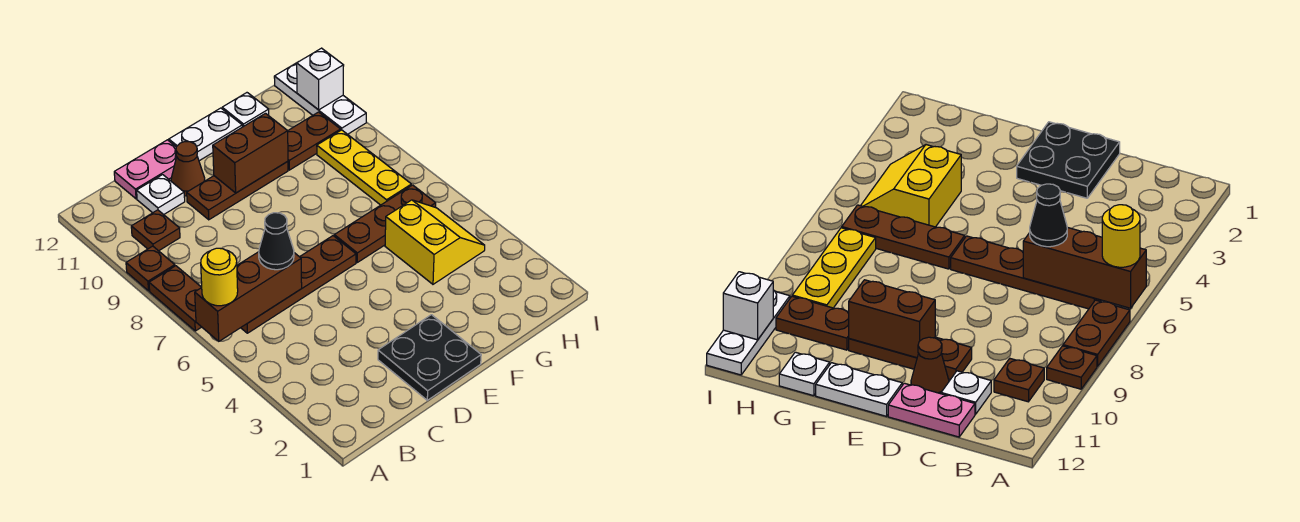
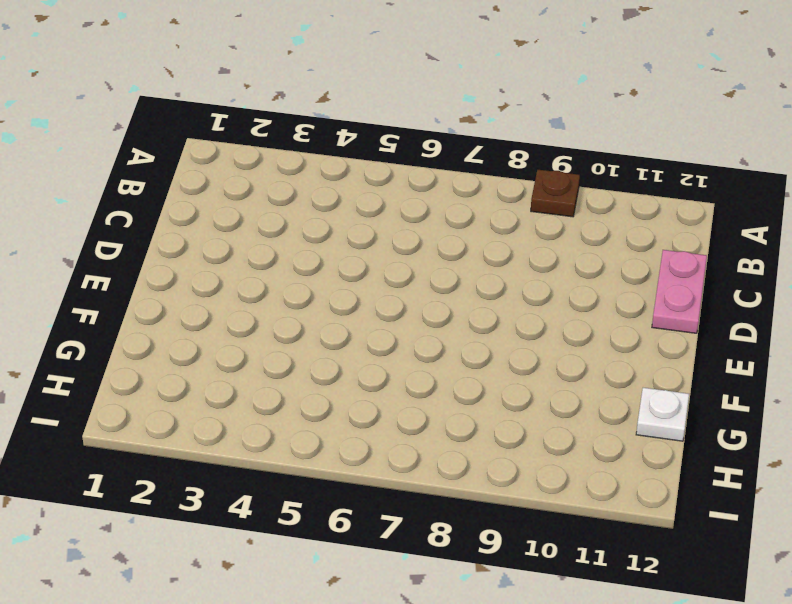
none -> brown 1x2 plate [149,266,202,331]
none -> brown 1x4 plate [241,236,356,333]
none -> brown 1x1 plate [131,210,180,251]

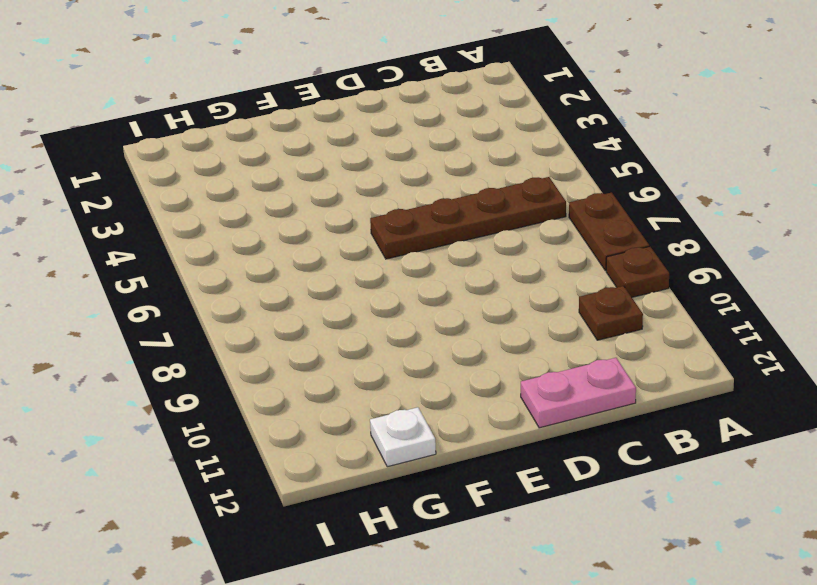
none -> white 1x1 plate [137,175,185,215]
none -> black 2x2 plate [378,315,481,400]
none -> brown 1x3 plate [187,161,288,220]

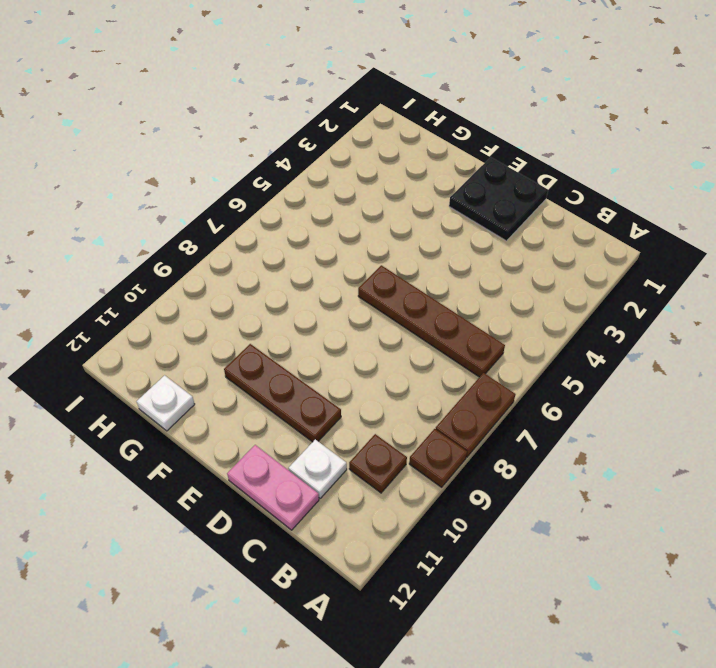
none -> brown 1x1 cone [171,142,205,196]
none -> white 1x2 plate [169,108,242,161]
none -> brown 1x3 plate [334,185,436,262]

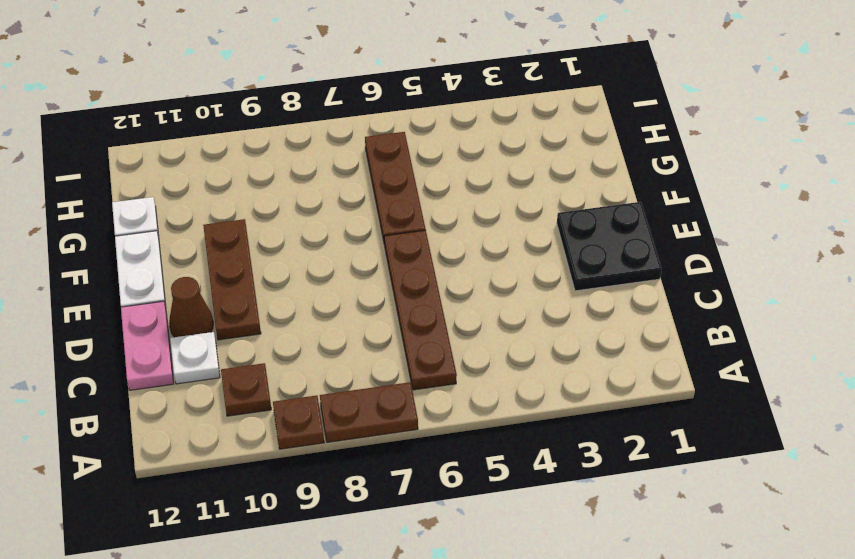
none -> yellow 2x2 slope [385,200,485,284]
none -> brown 1x2 plate [288,112,341,170]
none -> yellow 1x3 plate [317,130,411,205]

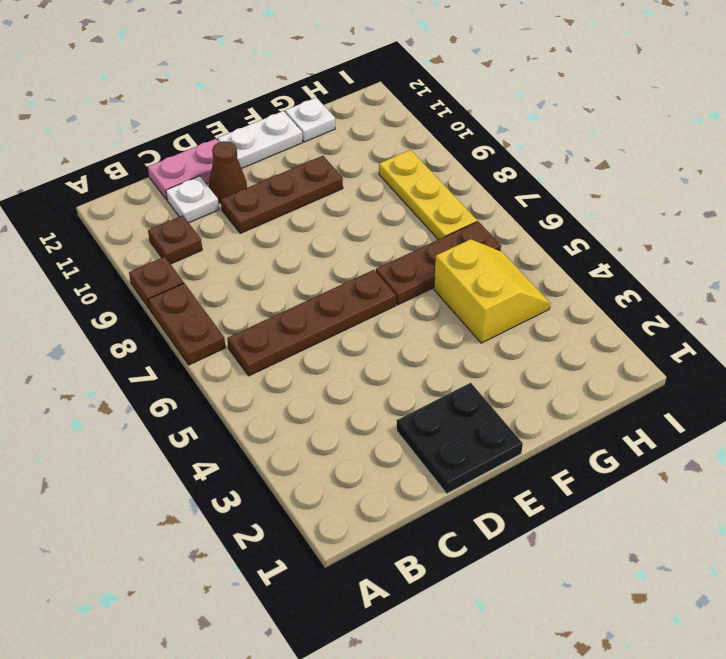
none -> brown 1x2 plate [288,112,341,170]
none -> white 1x3 plate [274,63,366,134]
none -> brown 1x3 brick [195,252,302,341]

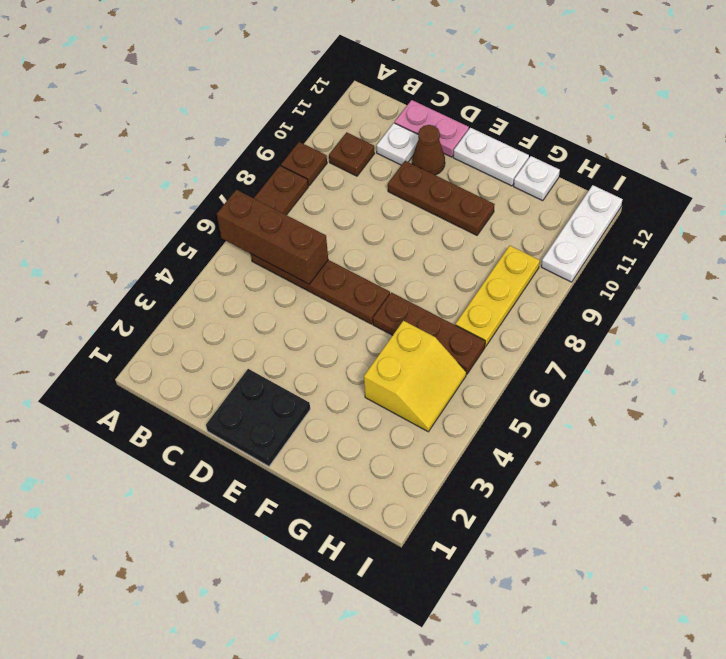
none -> brown 1x2 plate [288,112,341,170]
none -> brown 1x2 brick [213,114,288,193]
none -> white 1x1 brick [297,48,344,110]

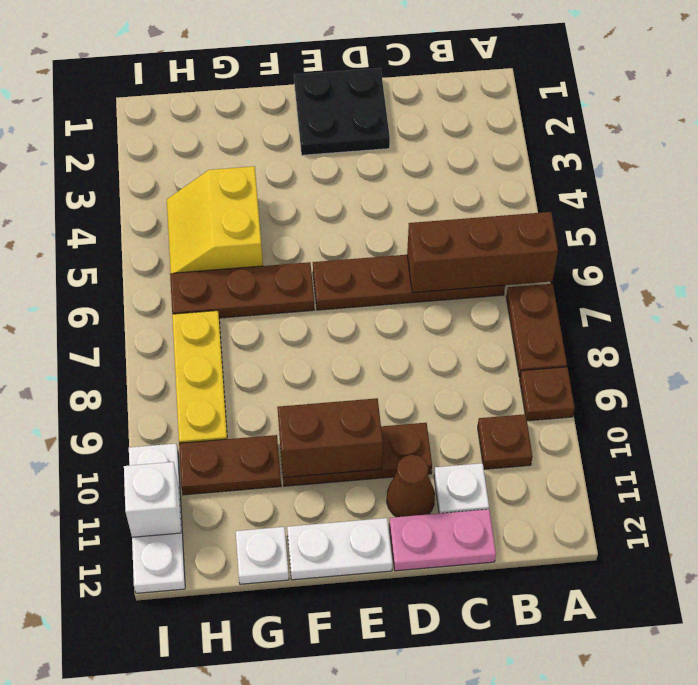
none -> yellow 1x1 round brick [201,248,238,306]
none -> black 1x1 cone [259,213,294,270]

